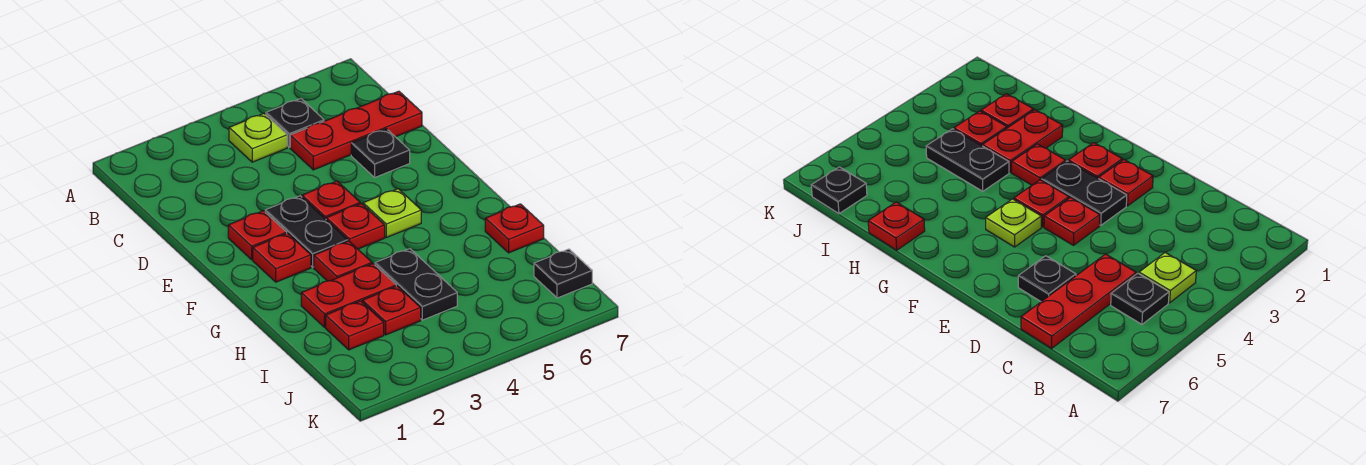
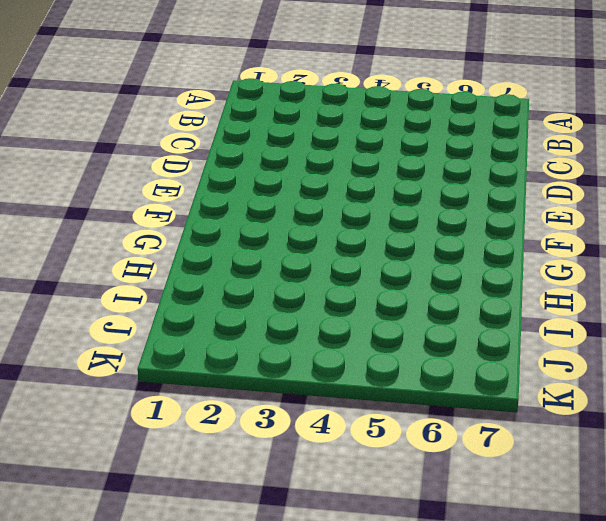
none -> lime 1x1 plate [229,114,287,162]
none -> black 1x1 plate [266,99,324,147]
none -> red 1x3 plate [290,91,422,170]

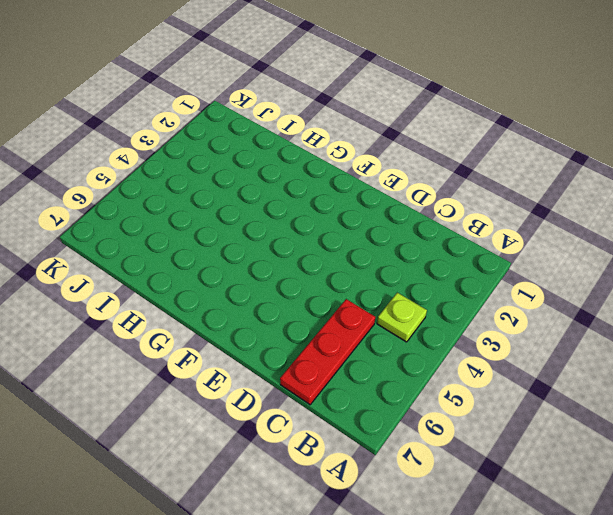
none -> black 1x1 plate [266,99,324,147]
none -> black 1x1 plate [351,129,410,177]
none -> red 1x1 plate [228,211,287,259]

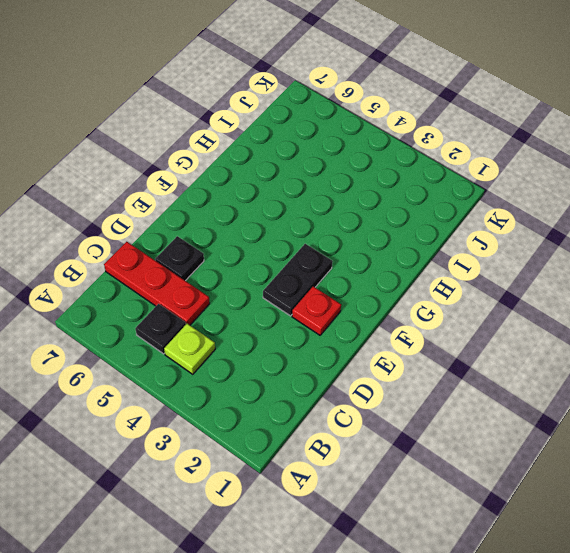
none -> red 1x1 plate [302,181,360,219]
none -> red 1x1 plate [253,233,311,282]
none -> red 1x1 plate [326,204,385,249]

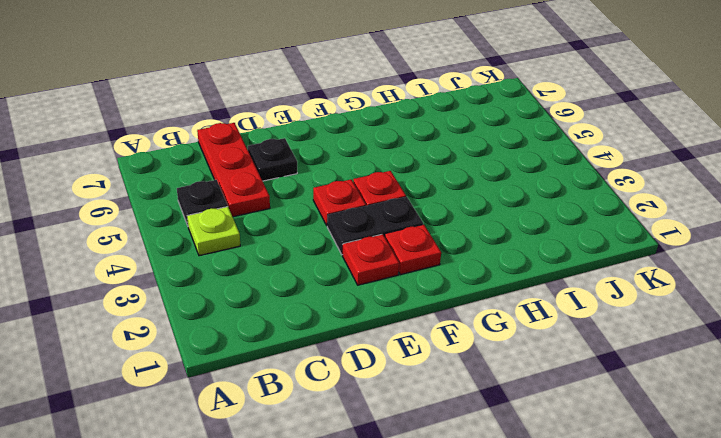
none -> lime 1x1 plate [363,189,421,238]
none -> red 1x1 plate [314,241,372,281]
none -> red 1x2 plate [301,264,396,327]

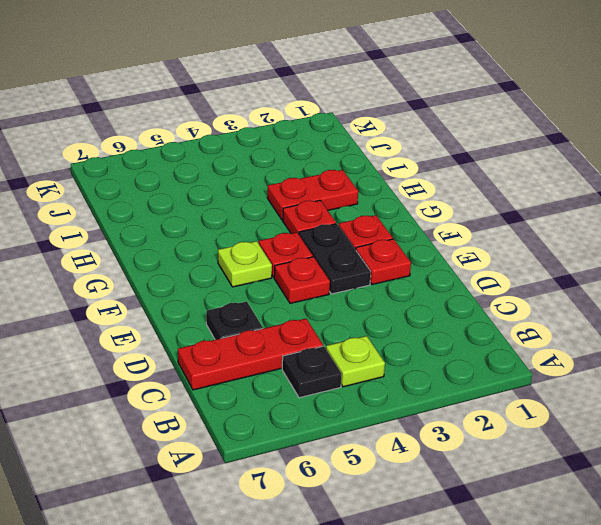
none -> black 1x2 plate [375,249,457,320]
none -> red 1x1 plate [485,204,544,253]
none -> red 1x1 plate [326,301,384,350]

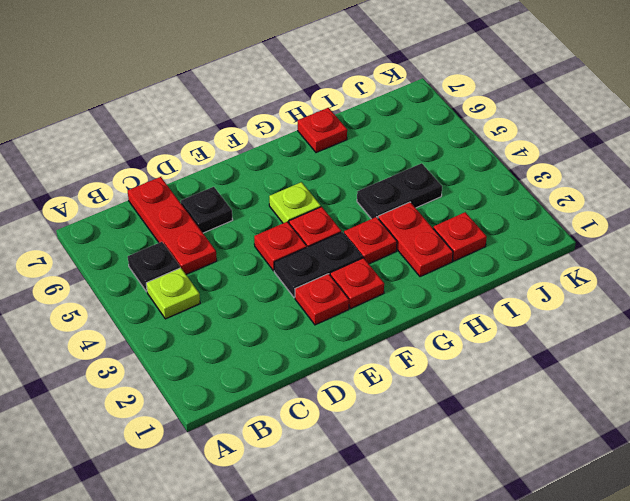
none -> red 1x1 plate [362,286,421,335]
none -> black 1x1 plate [534,249,592,298]

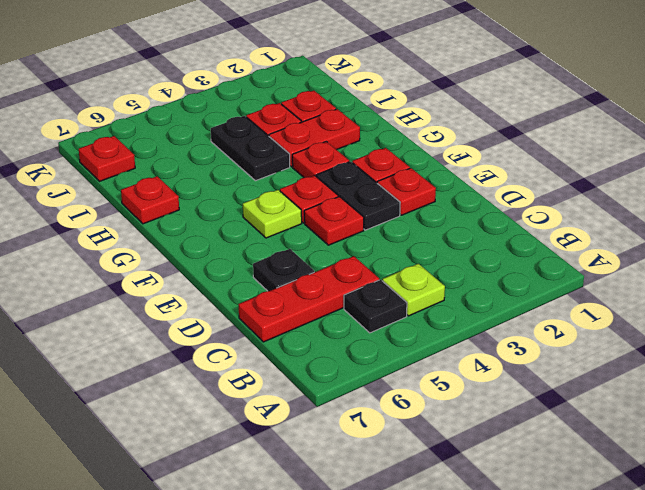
red 1x1 plate [79,136,135,181] -> black 1x1 plate [534,249,592,298]

